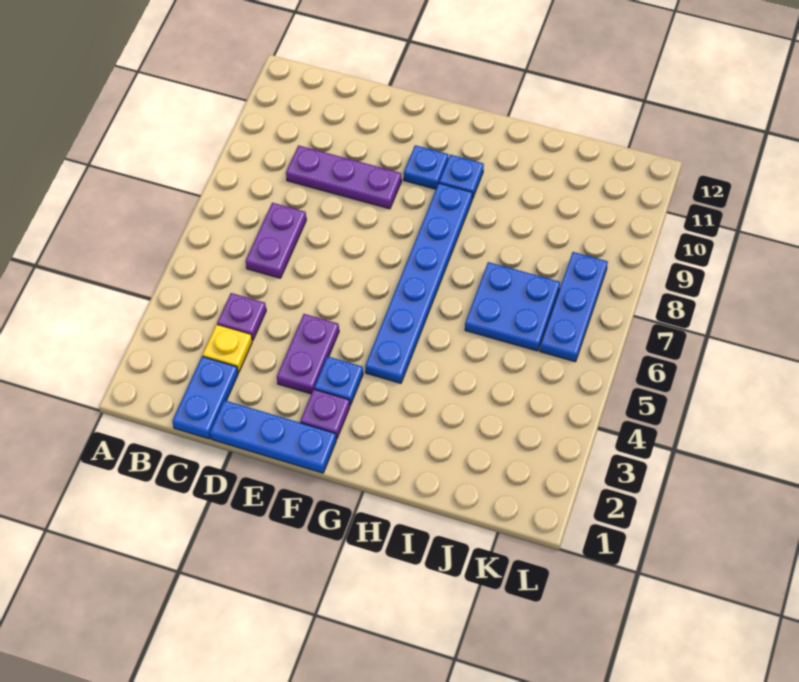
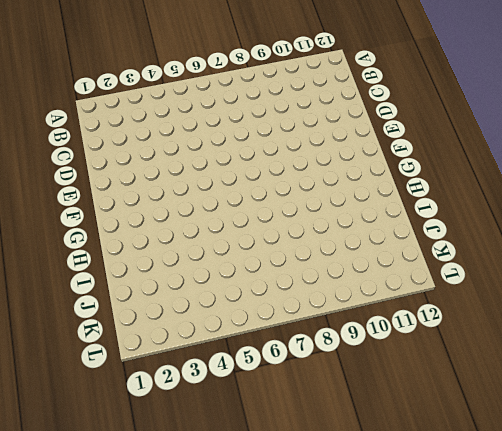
none -> blue 1x2 plate [172,356,238,439]
none -> yellow 1x1 plate [203,324,252,373]
none -> purple 1x1 plate [217,293,266,341]

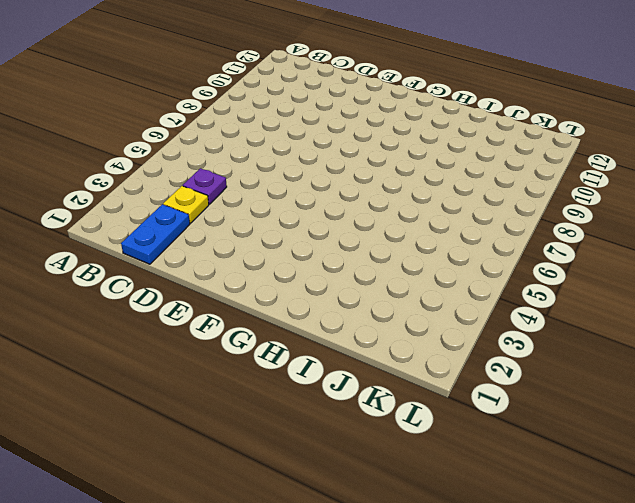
none -> purple 1x2 plate [246,203,306,278]
none -> purple 1x3 plate [286,145,402,209]
none -> blue 1x3 plate [210,400,336,473]

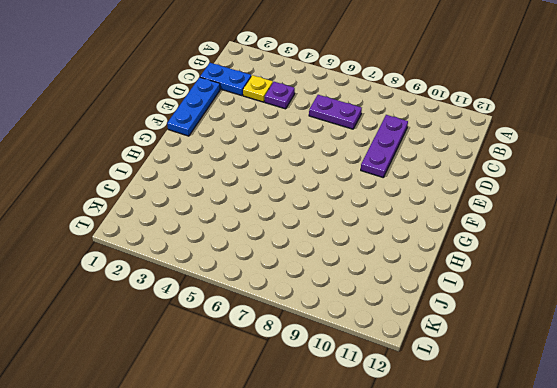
none -> purple 1x2 plate [277,314,339,394]
none -> purple 1x1 plate [300,389,350,439]
none -> blue 1x1 plate [314,356,363,405]

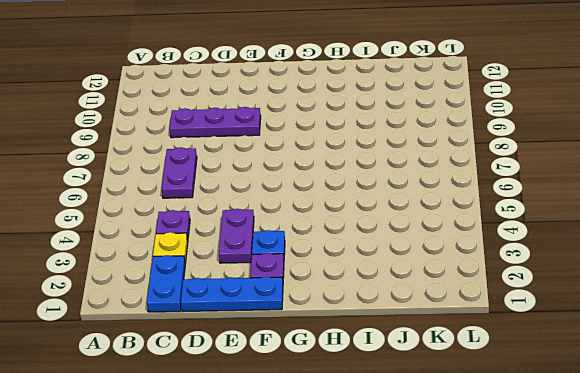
none -> blue 1x1 plate [404,145,448,189]
none -> blue 1x6 plate [365,183,473,383]
none -> blue 1x1 plate [439,155,484,199]

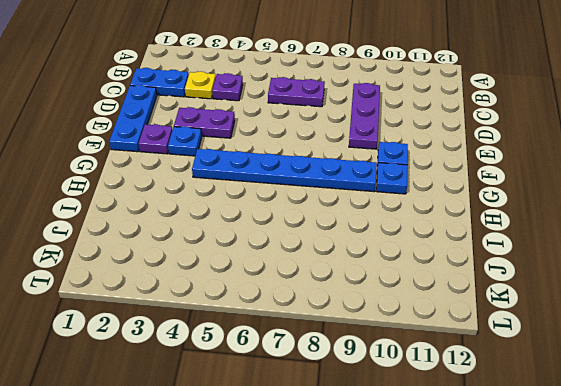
none -> blue 2x2 plate [465,262,560,351]
none -> blue 1x3 plate [540,252,608,362]

